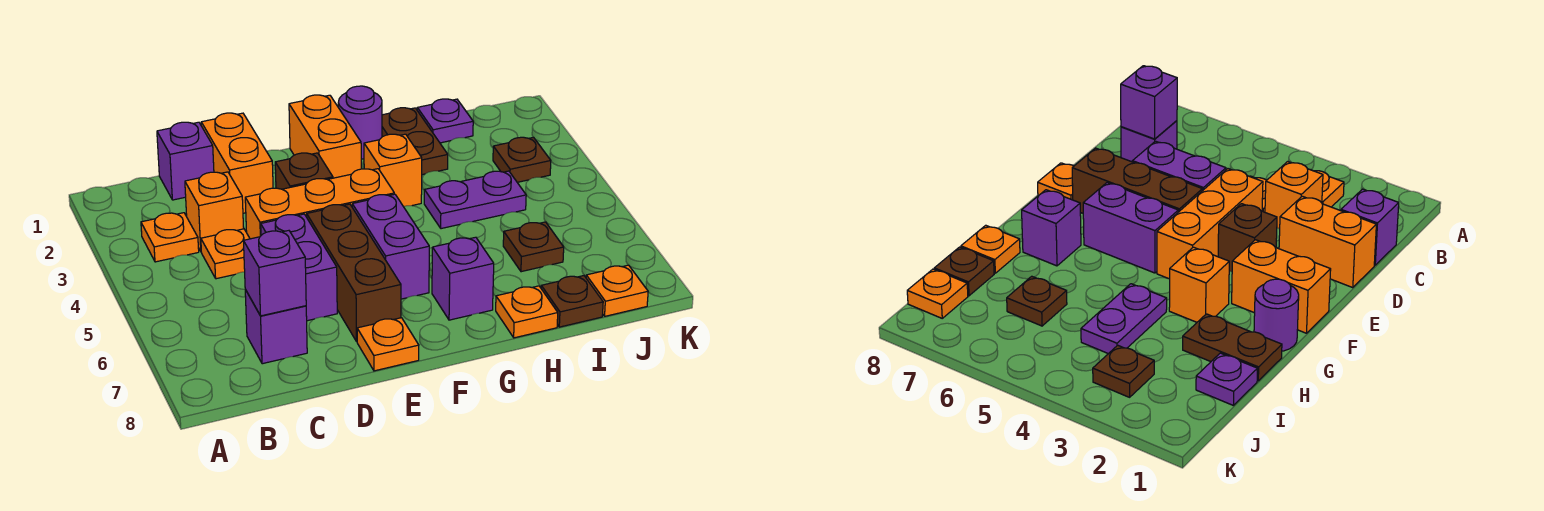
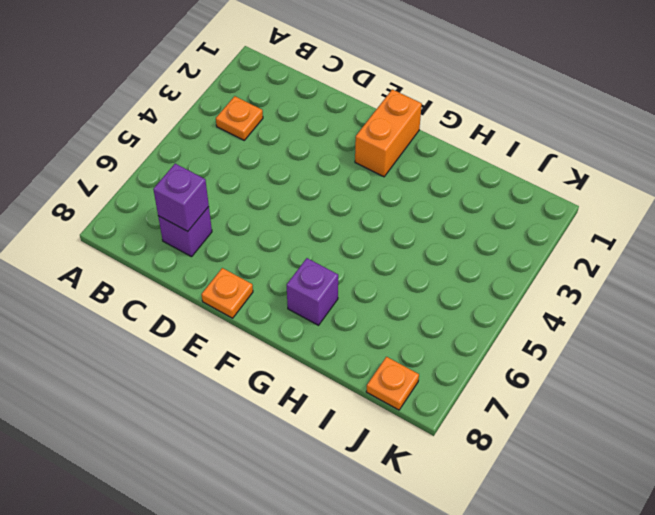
none -> purple 1x1 brick [157,122,214,200]
none -> orange 1x1 brick [185,172,244,251]
none -> orange 1x1 plate [201,229,250,279]

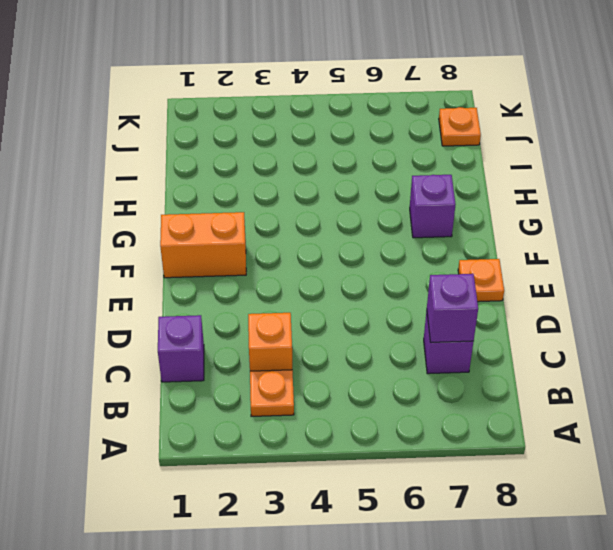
none -> orange 1x1 plate [201,229,250,279]
none -> orange 1x2 brick [201,113,273,213]
none -> orange 1x3 brick [245,169,394,239]

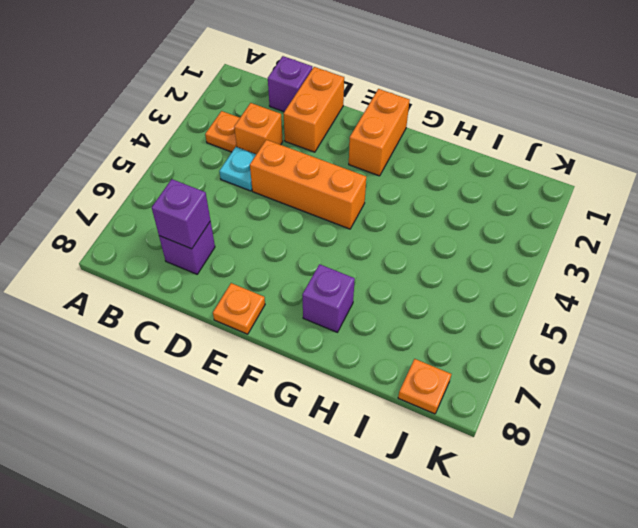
cyan 1x1 plate [219,147,256,191] -> orange 1x1 plate [201,229,250,279]
none -> purple 1x2 brick [261,214,337,321]
none -> brown 1x1 brick [275,153,333,189]
none -> brown 1x3 brick [307,204,401,341]

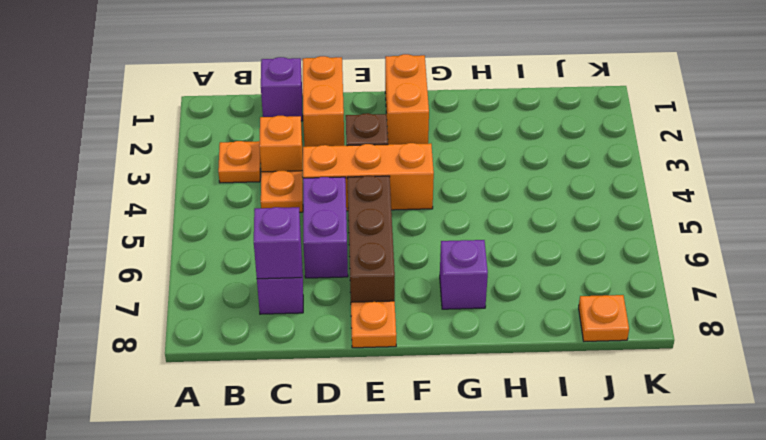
none -> purple 1x2 brick [352,194,429,299]
none -> purple 1x1 round brick [338,86,382,159]
none -> orange 1x1 brick [364,134,422,206]

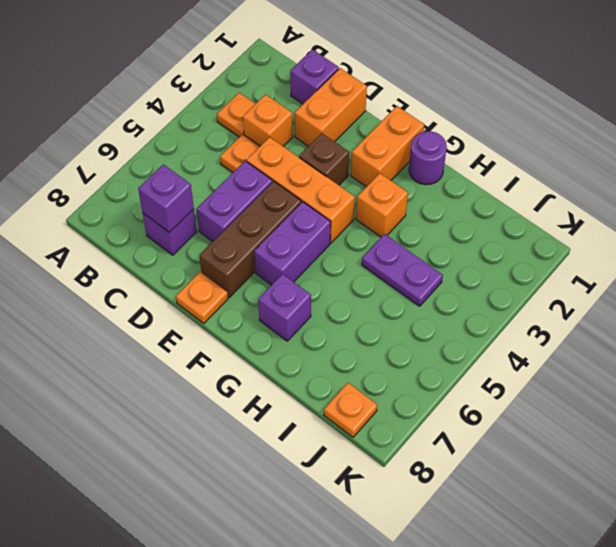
none -> brown 1x2 plate [382,108,448,175]
none -> orange 1x1 plate [496,286,558,338]
none -> purple 1x1 plate [417,99,473,143]

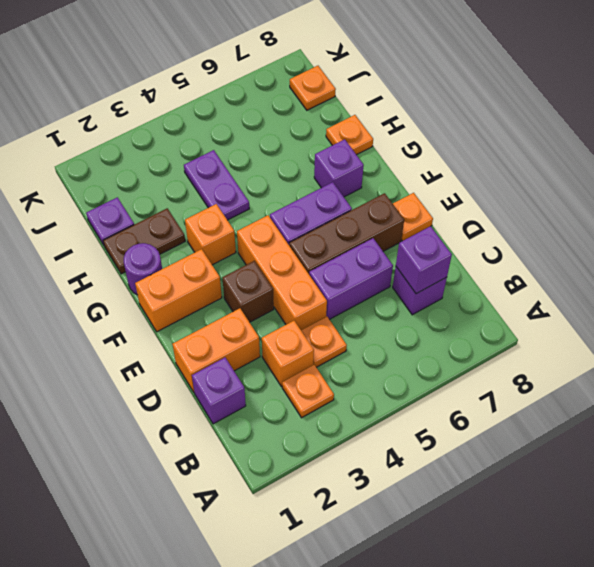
none -> brown 1x1 plate [503,222,564,272]
none -> brown 1x1 plate [541,276,603,327]
none -> brown 1x1 plate [493,137,551,182]

